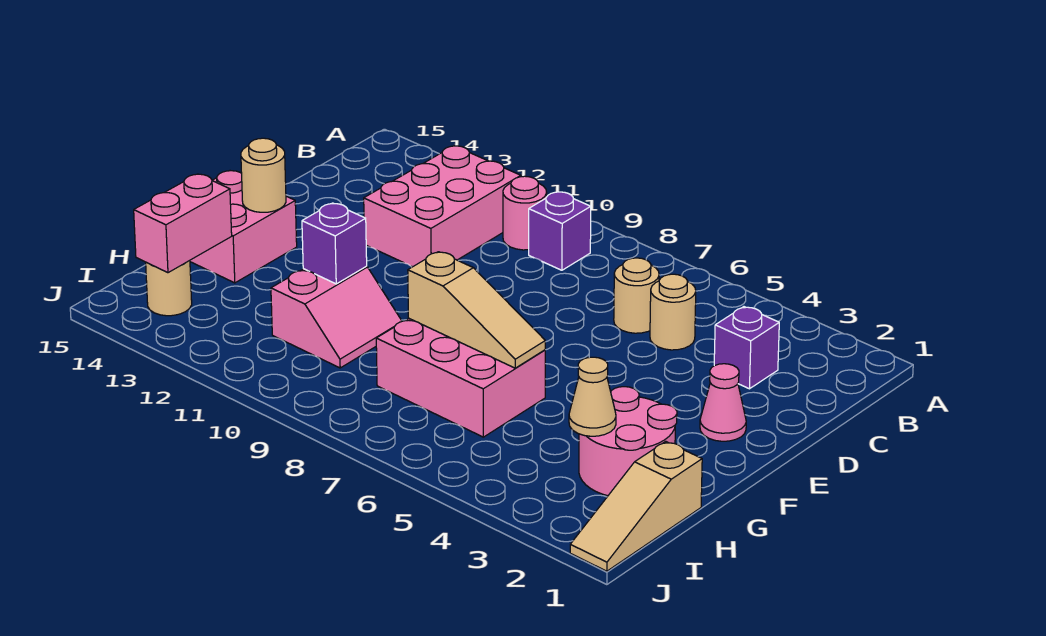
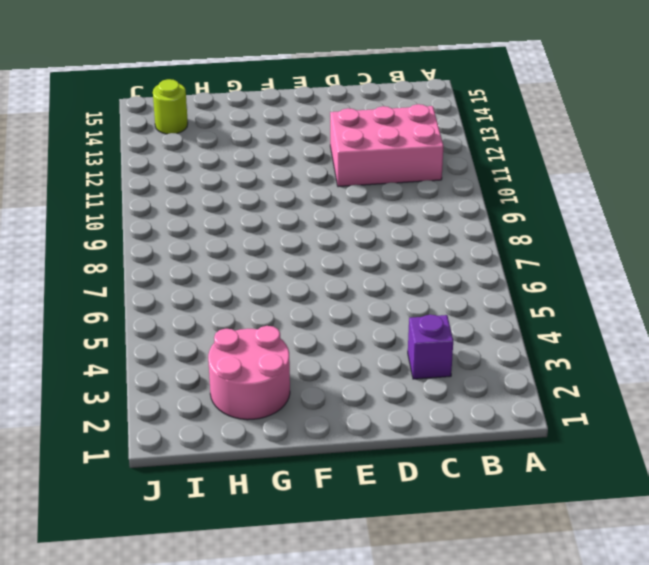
lime 1x1 round brick [153,79,188,134] -> tan 1x1 round brick [146,261,192,316]
none -> purple 1x1 brick [529,192,591,270]
none -> pink 1x1 round brick [503,176,547,250]
none -> tan 1x1 round brick [650,274,696,350]

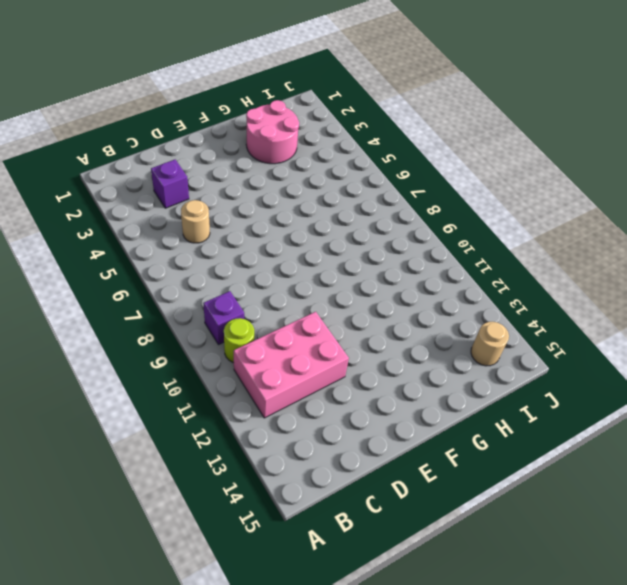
lime 1x1 round brick [224,318,254,363] -> pink 1x1 round brick [503,176,547,250]
none -> tan 1x1 round brick [614,258,659,333]
none -> pink 1x1 cone [700,364,746,441]
none -> pink 2x2 brick [190,171,297,283]

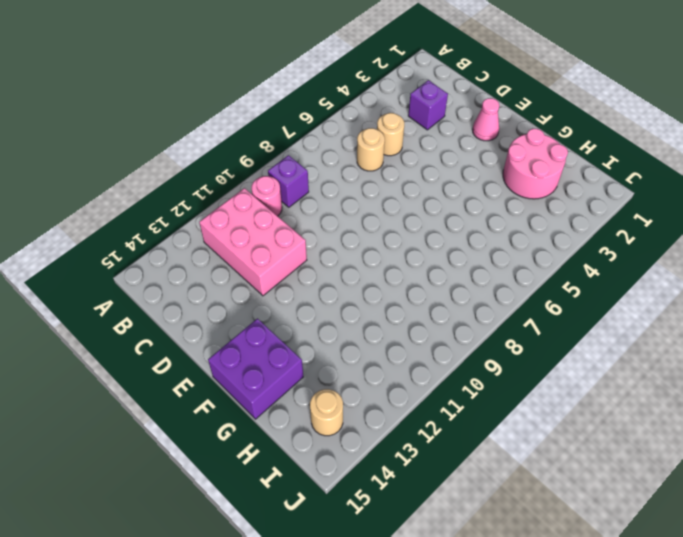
purple 2x2 brick [208,319,303,419] -> pink 2x2 brick [190,171,297,283]
none -> pink 2x3 brick [376,319,545,437]
none -> pink 2x2 slope [271,266,402,368]
none -> tan 1x3 slope [570,441,702,571]

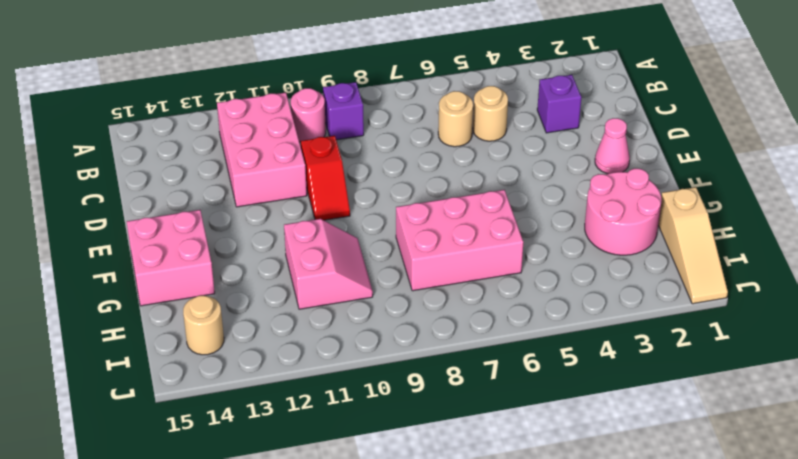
red 1x2 slope [301,136,350,220] -> none
none -> tan 1x1 round brick [241,138,286,212]
none -> tan 1x3 slope [408,252,545,368]
none -> purple 1x1 brick [302,203,367,284]

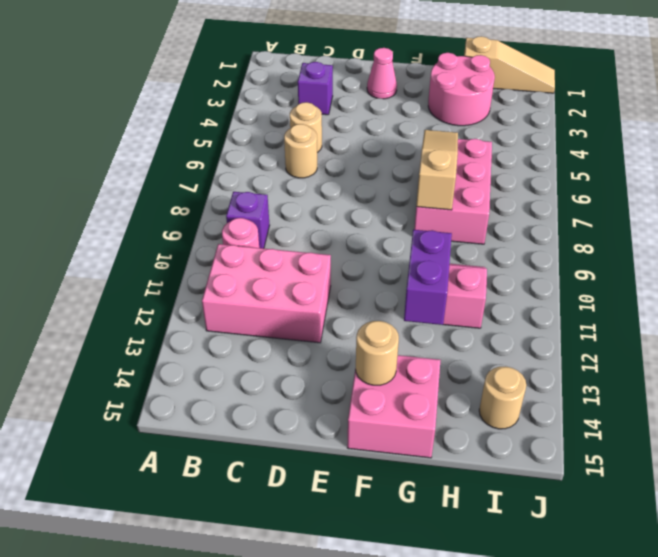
purple 1x2 brick [404,230,452,325] -> purple 1x1 brick [302,203,367,284]
none -> tan 1x1 cone [569,357,616,436]
none -> pink 1x2 brick [134,174,232,273]

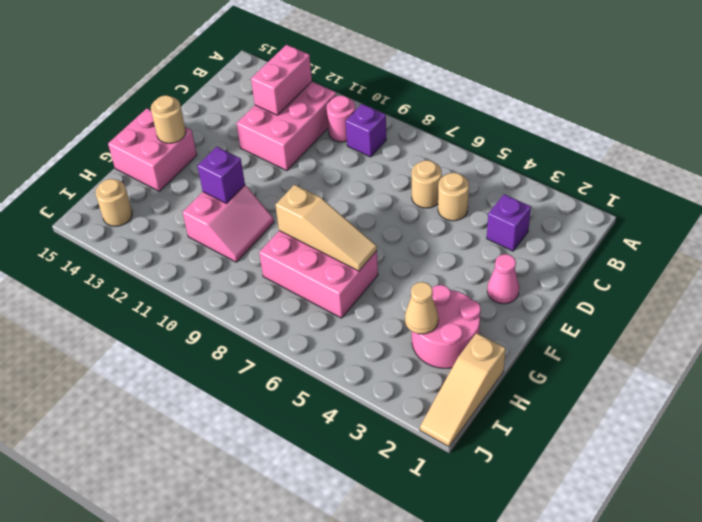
pink 1x2 brick [251,45,312,115] -> pink 1x2 brick moved to [134,174,232,273]

